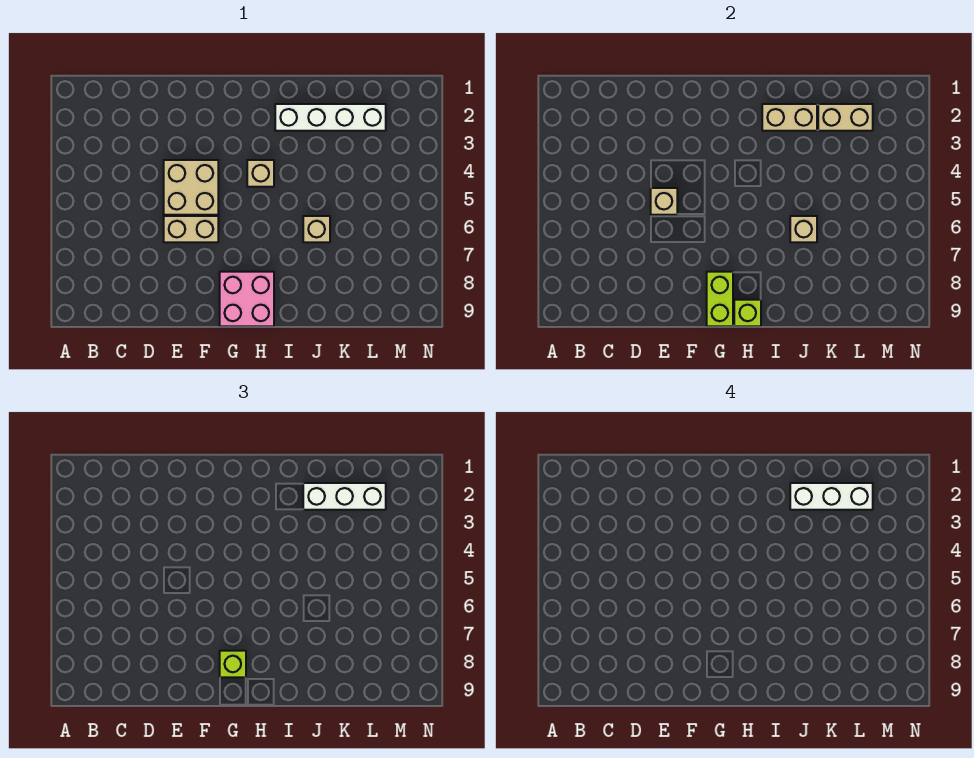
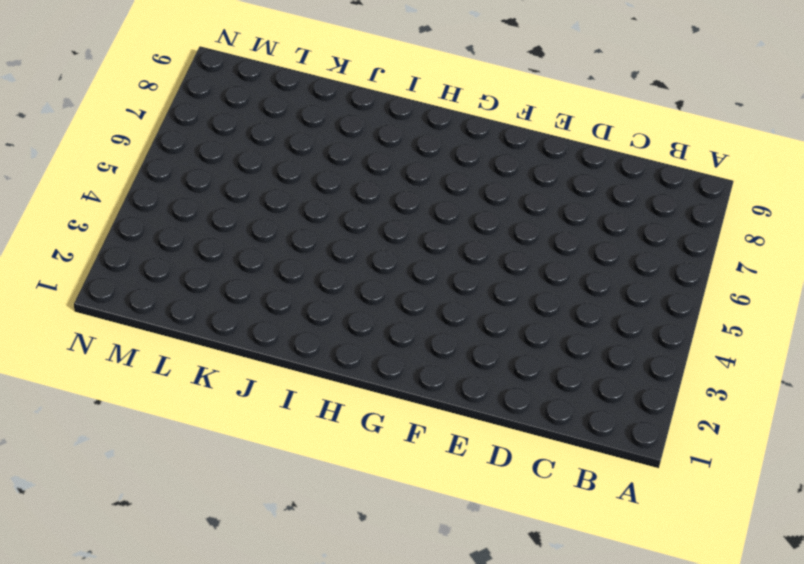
none -> tan 2x2 brick [164,160,218,215]
none -> tan 1x2 brick [164,216,218,242]
none -> pink 2x2 brick [220,272,274,326]

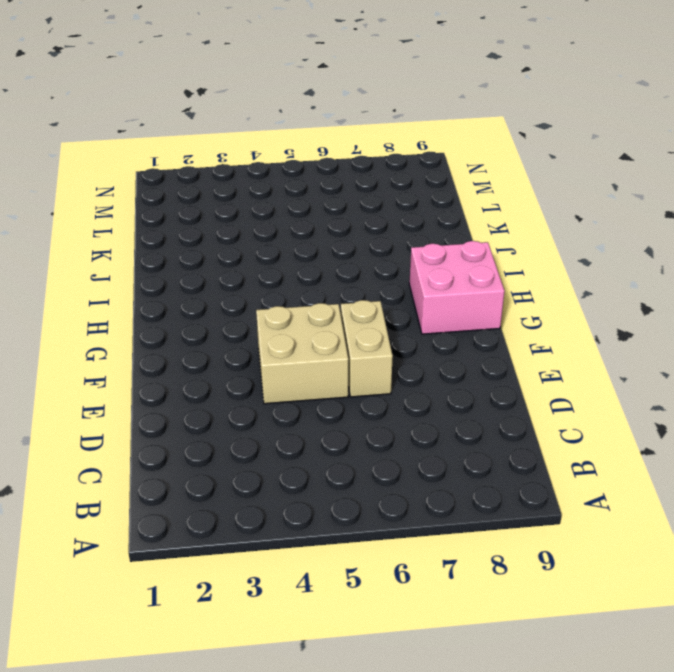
none -> tan 1x1 brick [247,160,274,187]
none -> white 1x4 brick [275,104,386,131]
none -> tan 1x1 brick [303,216,330,242]

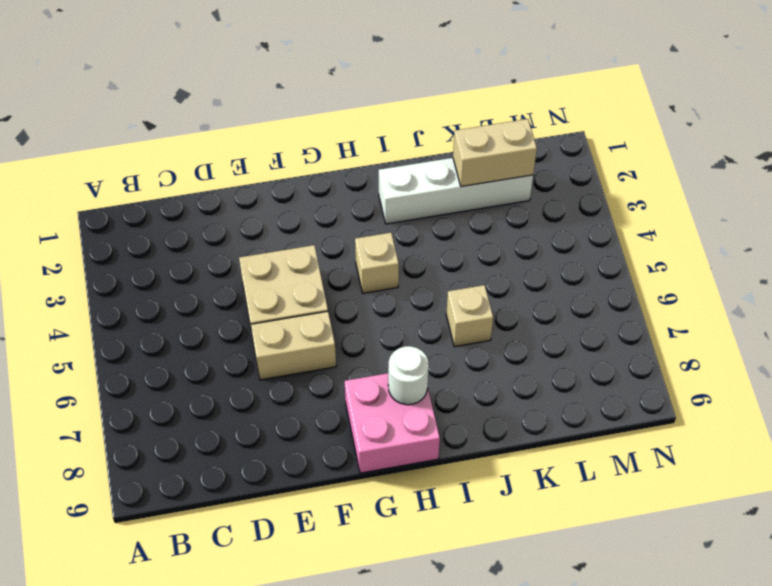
white 1x1 round brick [388,346,429,405] -> none
none -> tan 1x1 brick [651,188,677,215]
none -> lime 1x2 brick [707,272,733,326]
none -> lime 1x1 brick [734,300,761,326]

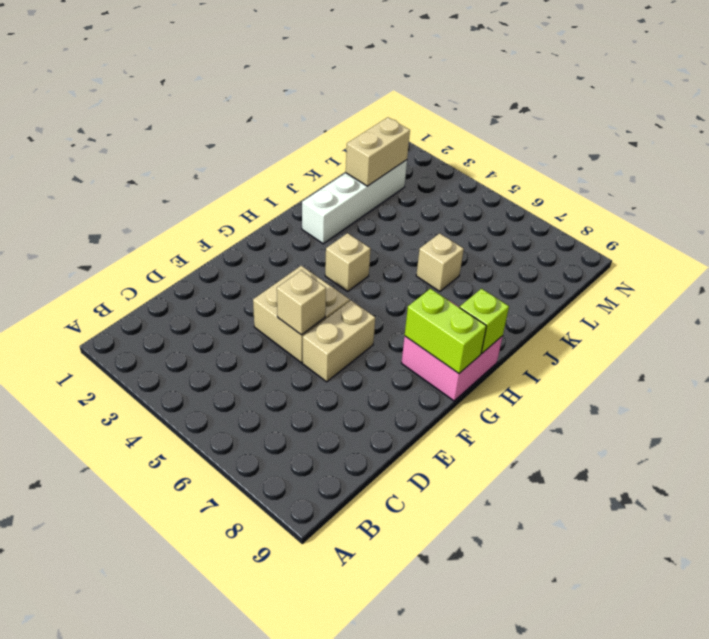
none -> tan 1x2 brick [762,104,817,131]
none -> tan 1x1 brick [790,216,817,242]
none -> lime 1x1 brick [220,651,246,677]

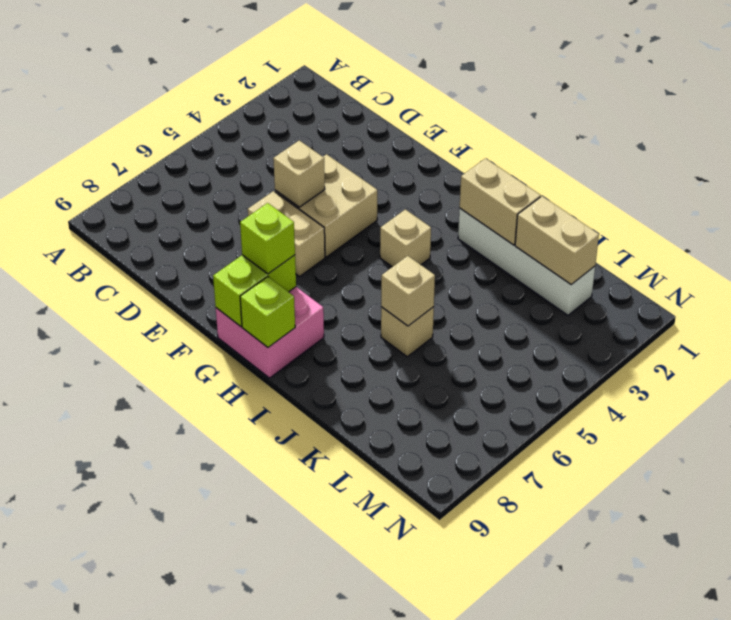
none -> white 1x3 brick [303,483,386,510]
none -> white 1x3 brick [790,483,873,510]

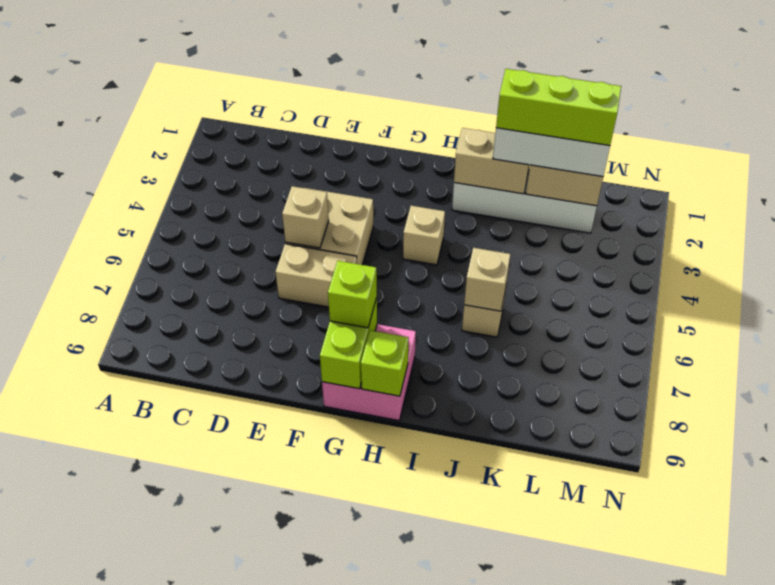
lime 1x3 brick [496,69,621,146] -> white 1x3 brick [790,483,873,510]

